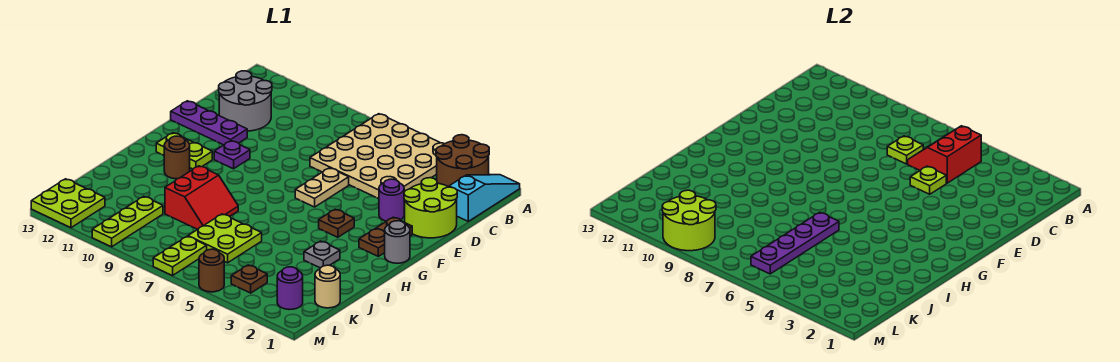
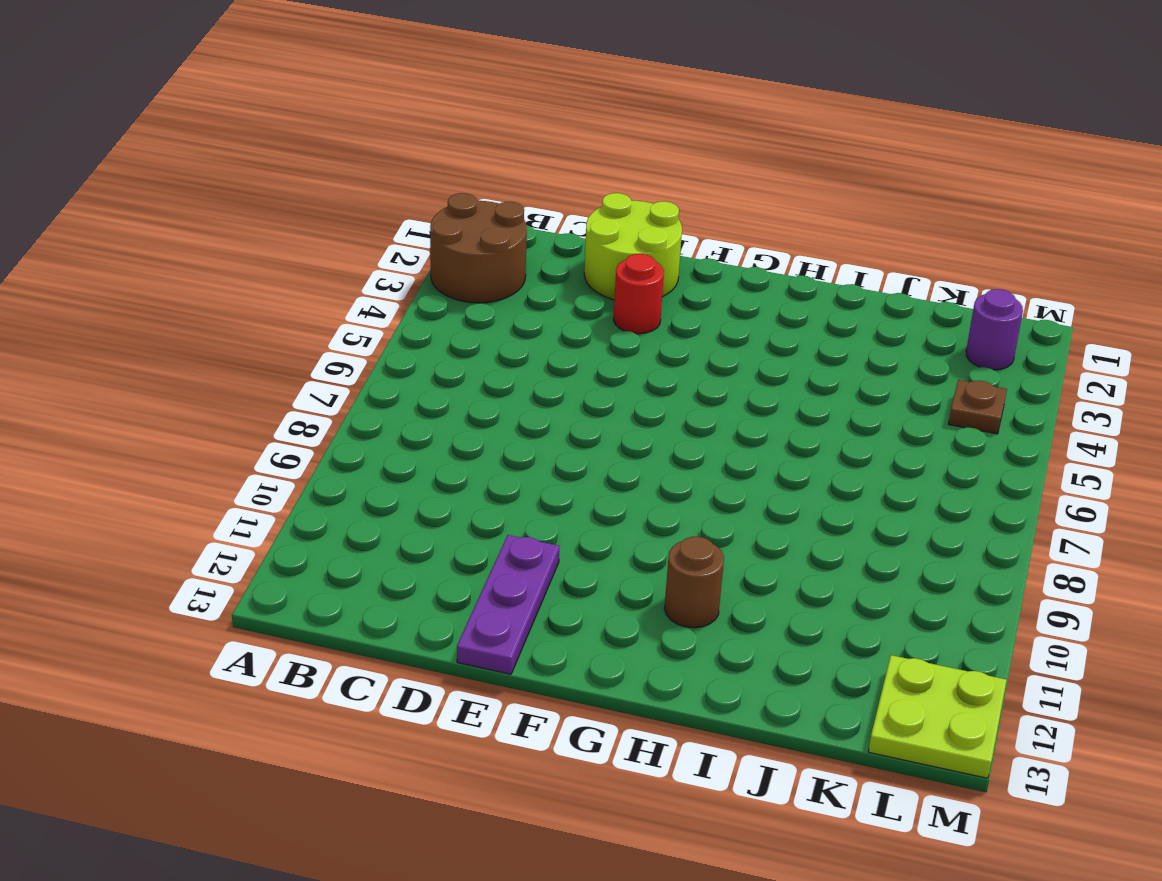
red 1x1 round brick [613,254,664,334] -> purple 1x1 round brick [379,179,404,221]
none -> cyan 1x3 slope [449,175,520,221]
none -> tan 4x4 plate [310,114,444,199]
none -> grey 2x2 round brick [219,71,272,131]

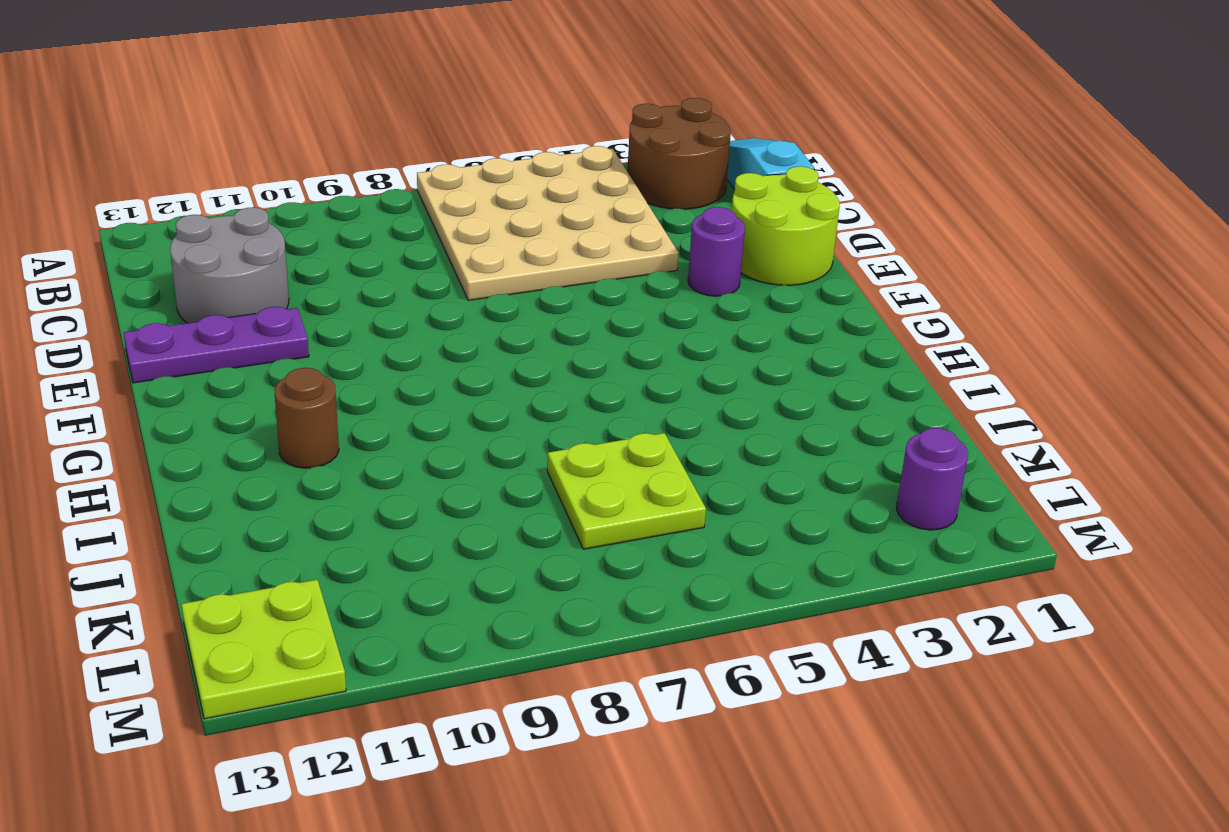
none -> tan 1x2 plate [295,168,349,207]
none -> brown 1x2 plate [359,217,412,256]
none -> purple 1x1 plate [214,141,250,169]

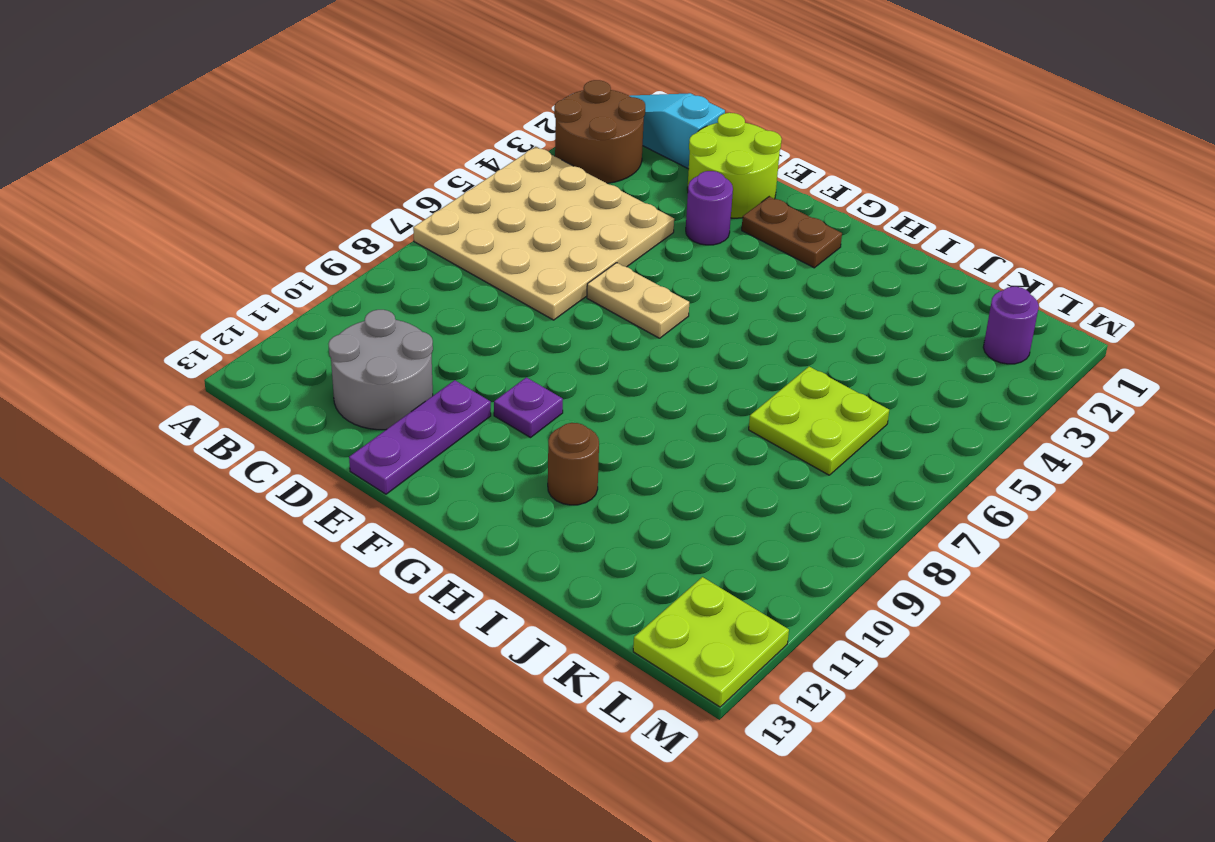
none -> grey 1x1 round brick [385,221,410,263]
none -> brown 1x1 plate [319,209,354,237]
none -> lime 1x2 plate [156,133,212,169]

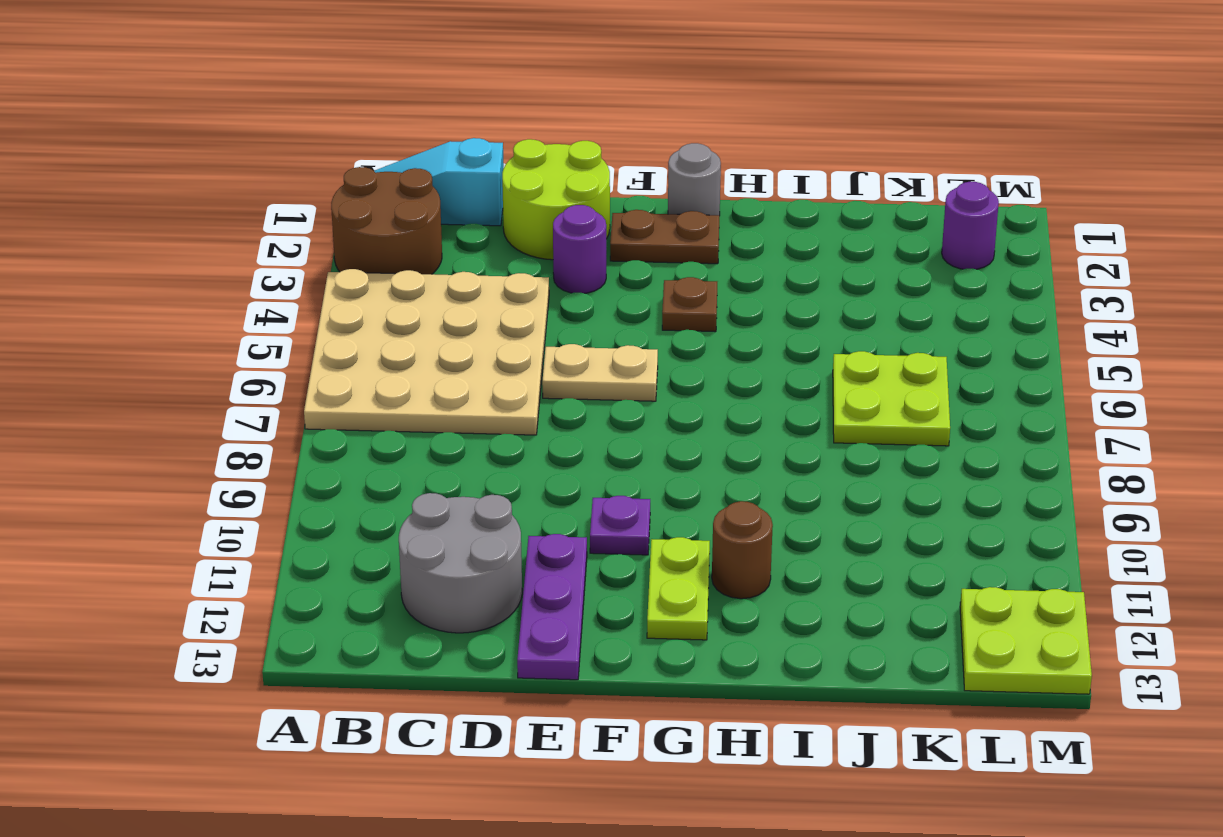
none -> grey 1x1 plate [304,241,340,268]
none -> red 2x2 slope [165,166,238,229]
none -> tan 1x1 round brick [315,265,340,308]

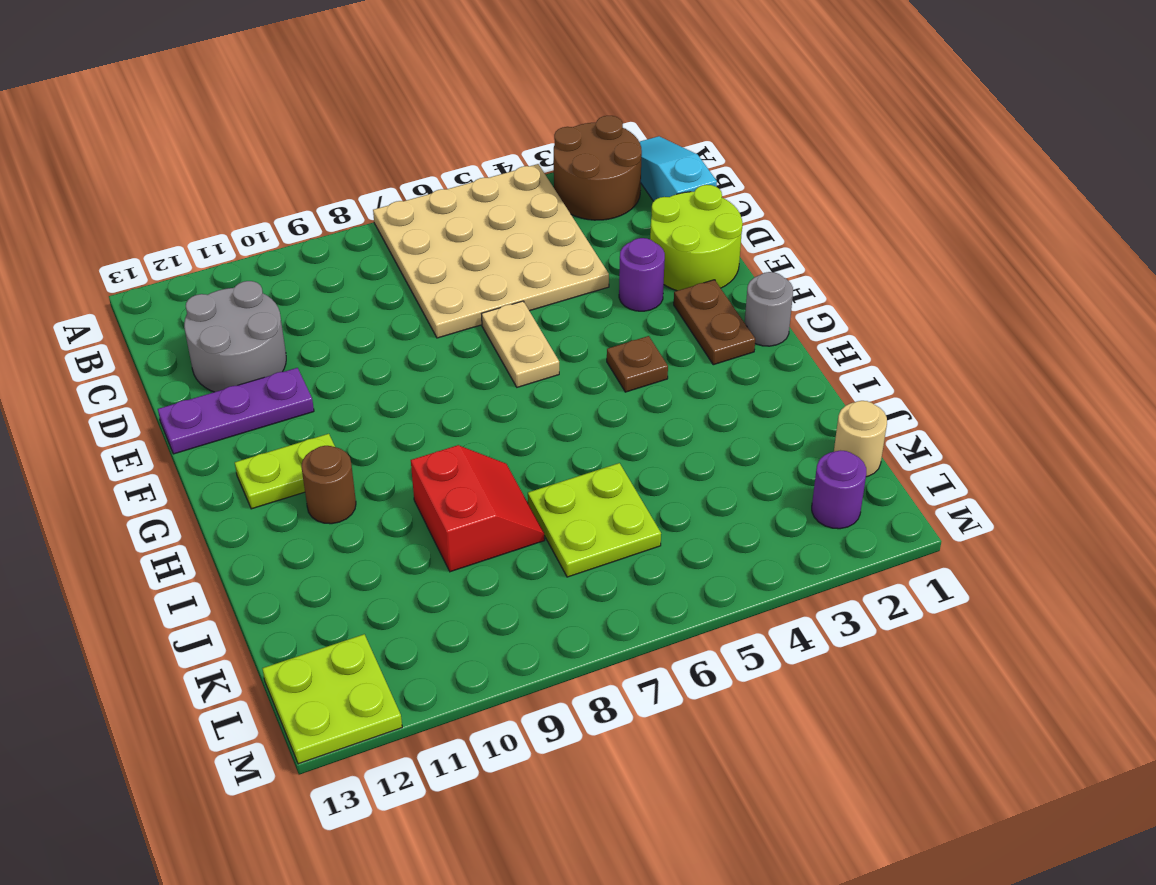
none -> purple 1x1 plate [214,141,250,169]
none -> grey 1x1 plate [304,241,340,268]
none -> lime 1x3 plate [92,196,163,247]

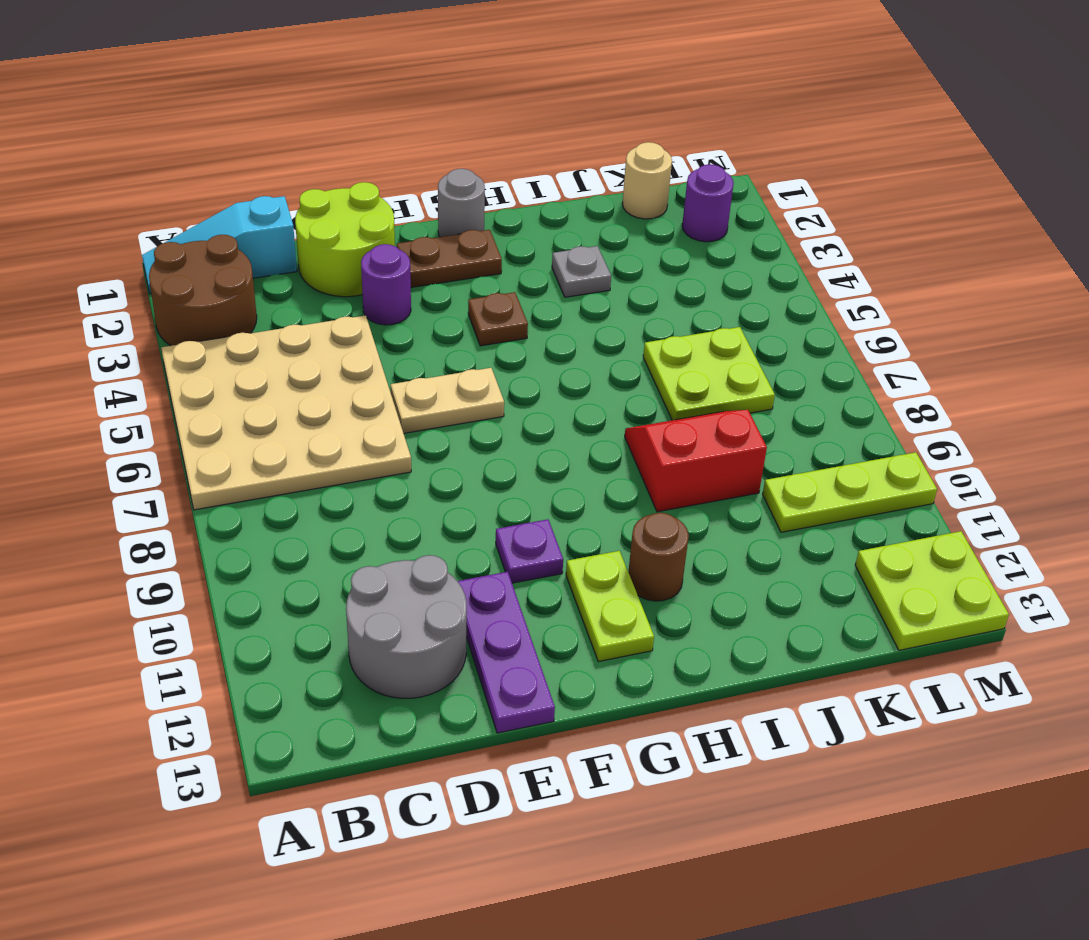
none -> brown 1x1 plate [231,265,267,293]
none -> lime 1x2 plate [153,236,207,276]
none -> brown 1x1 round brick [199,249,224,292]

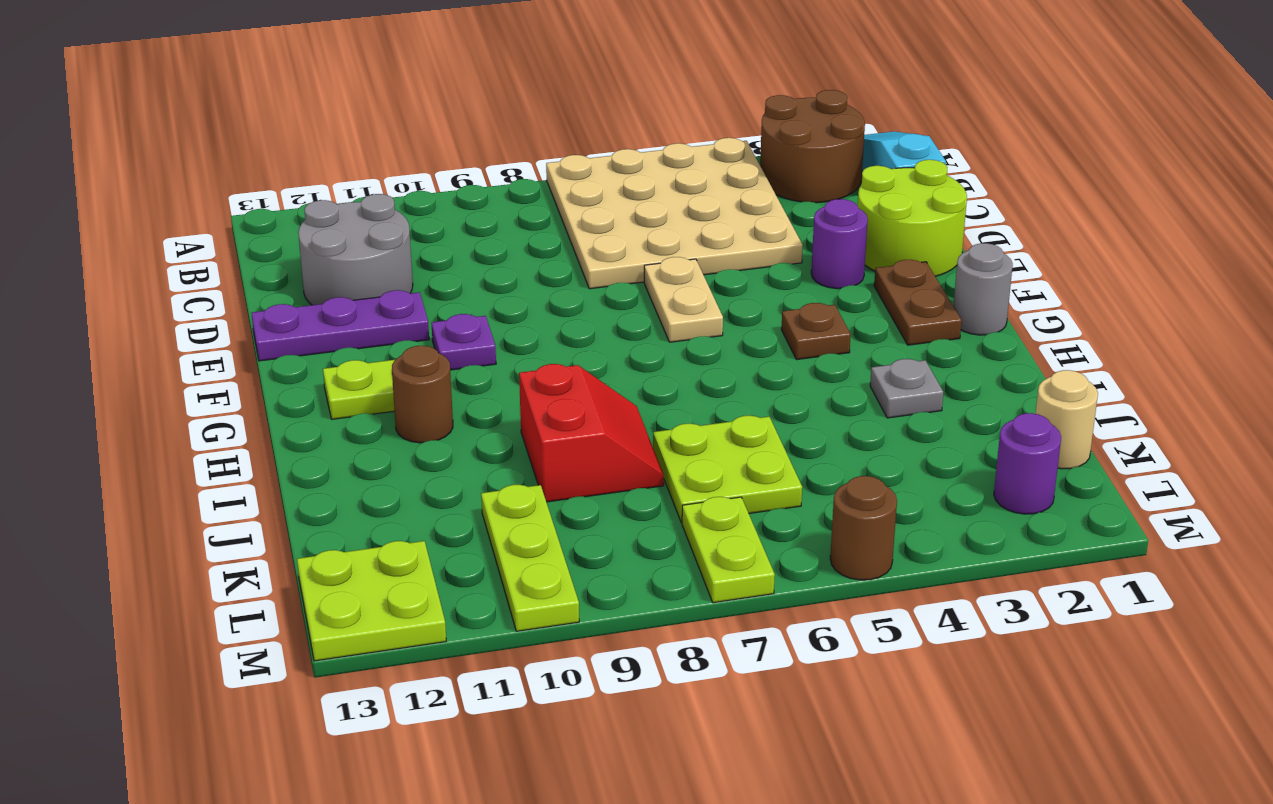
none -> brown 1x1 plate [231,265,267,293]
none -> red 2x2 slope [908,126,981,183]
none -> lime 1x1 plate [887,136,923,164]

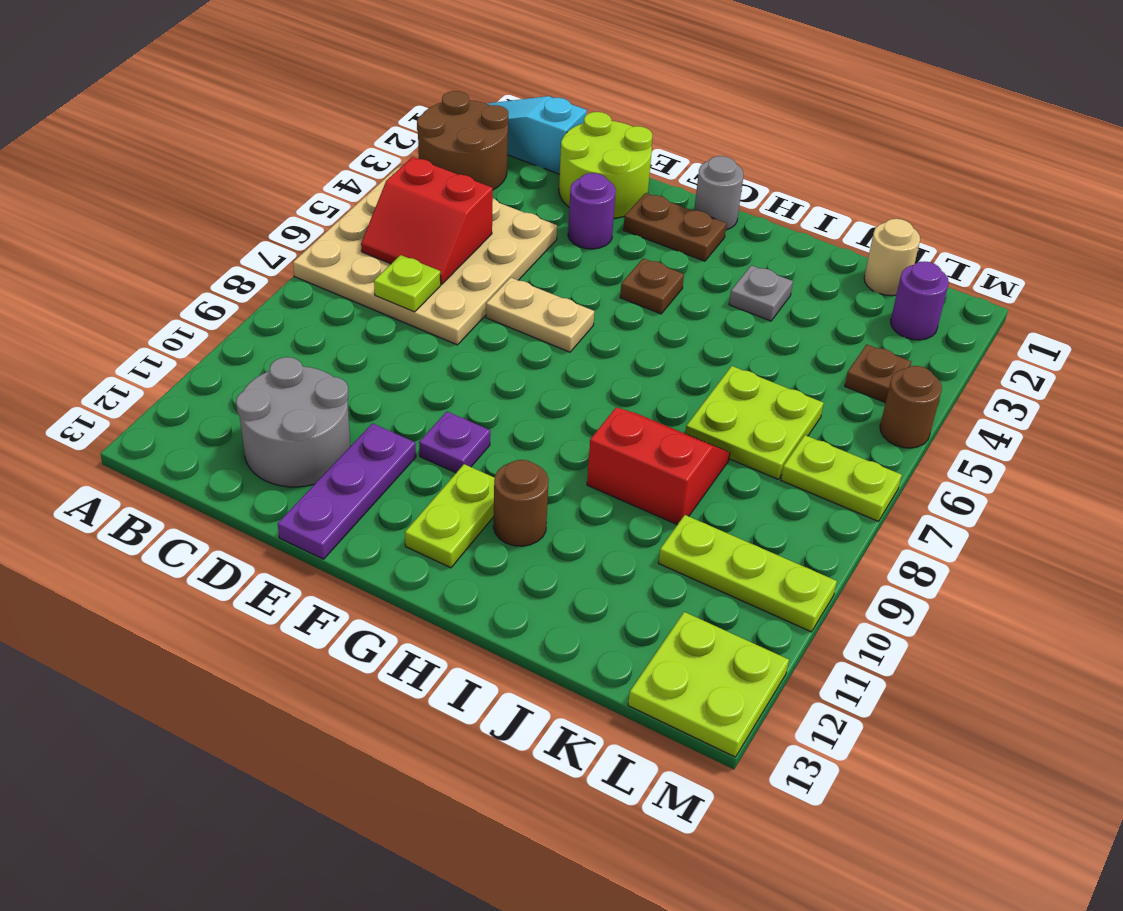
none -> lime 1x1 plate [910,166,946,194]
none -> purple 1x4 plate [751,212,839,274]
none -> lime 2x2 round brick [662,190,716,251]

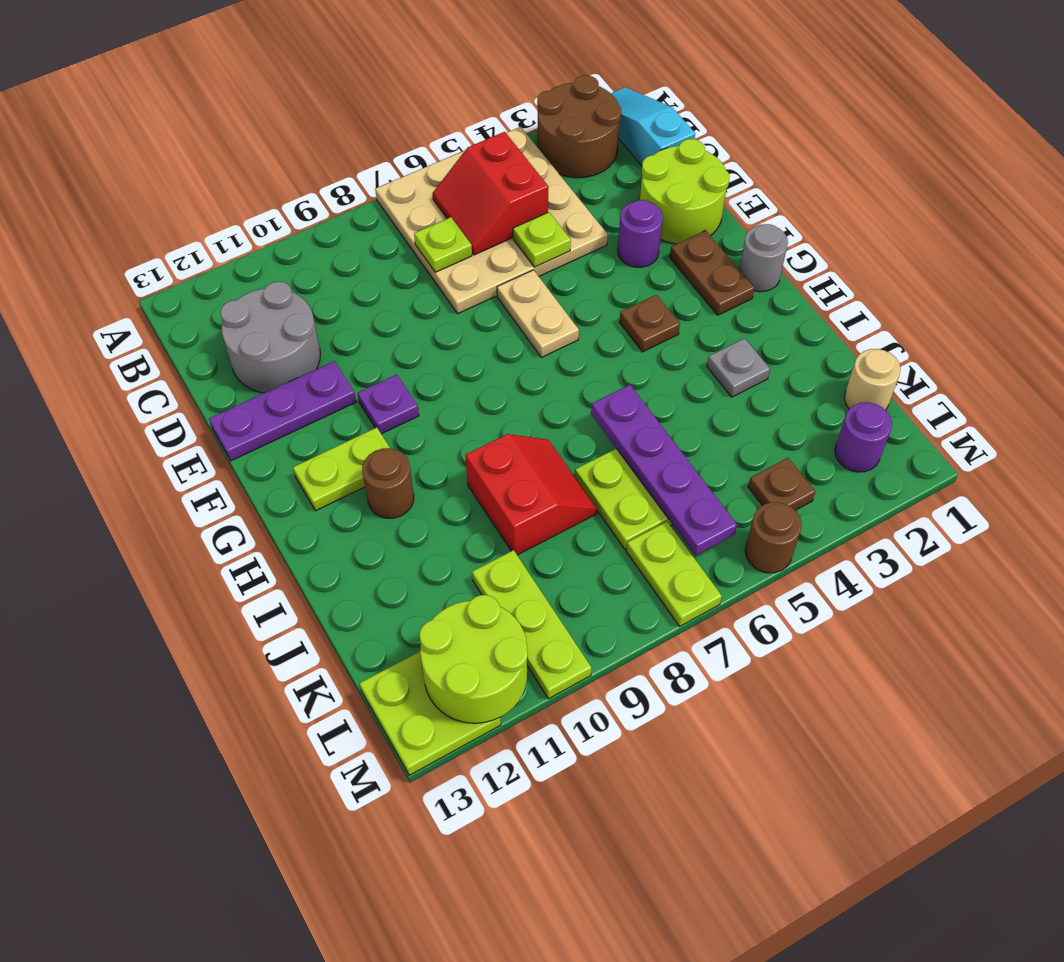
lime 2x2 round brick [419,595,528,723] -> lime 2x2 round brick moved to [662,190,716,251]

